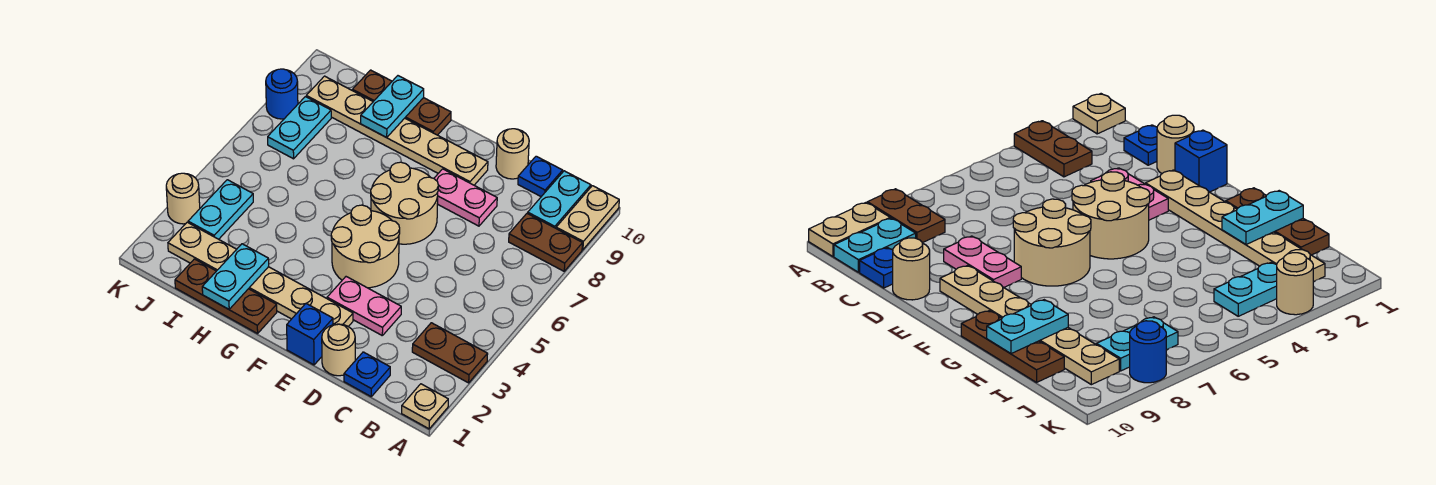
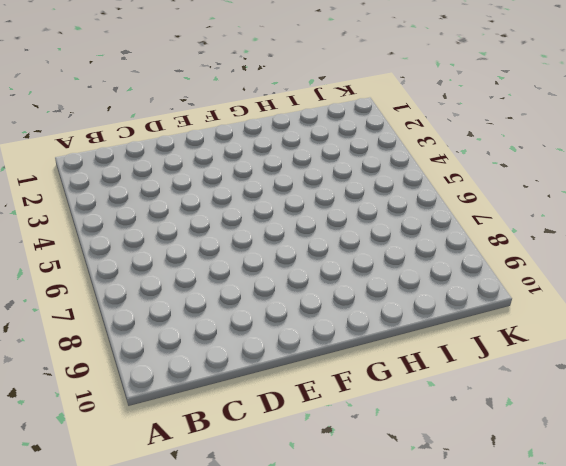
none -> tan 1x1 plate [402,384,448,429]
none -> brown 1x2 plate [412,323,488,383]
none -> brown 1x2 plate [509,213,583,271]

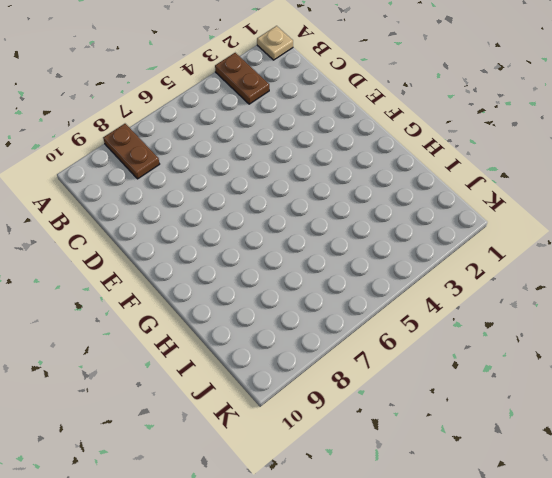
none -> tan 1x2 plate [556,186,619,250]
none -> cyan 1x2 plate [528,171,591,228]
none -> blue 1x1 plate [344,352,390,396]

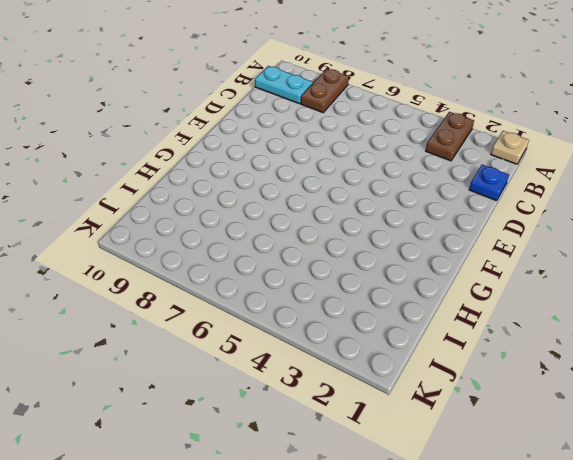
none -> tan 1x2 plate [556,186,619,250]
none -> blue 1x1 plate [518,156,563,197]
none -> tan 1x1 round brick [322,324,355,376]

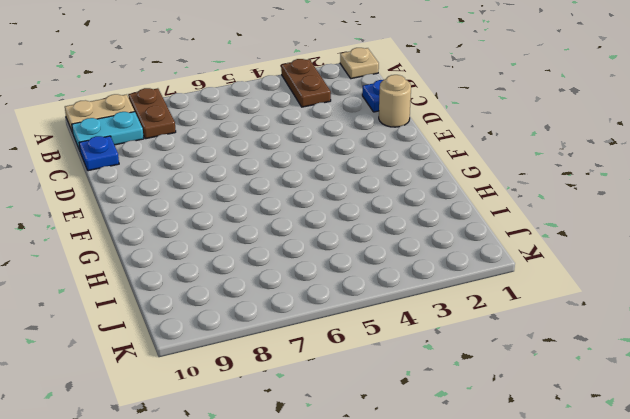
none -> pink 1x2 plate [327,277,401,335]
none -> pink 1x2 plate [434,169,497,226]
none -> tan 1x1 round brick [496,129,529,179]

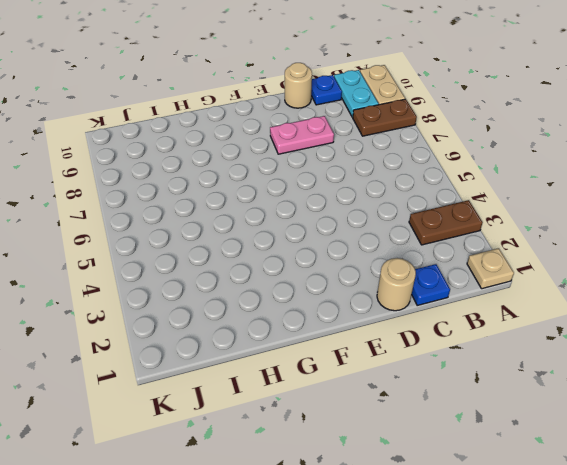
none -> pink 1x2 plate [327,277,401,335]
none -> blue 1x1 brick [287,303,333,365]
none -> tan 1x6 plate [168,222,353,327]

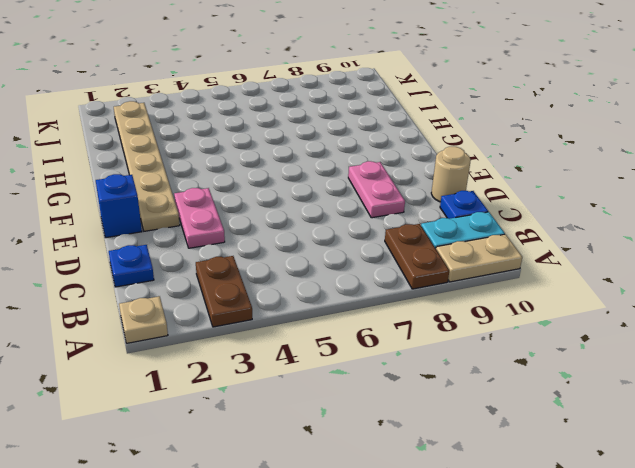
none -> tan 1x1 round brick [322,324,355,376]
none -> tan 2x2 round brick [331,205,400,288]
none -> tan 2x2 round brick [371,162,438,244]

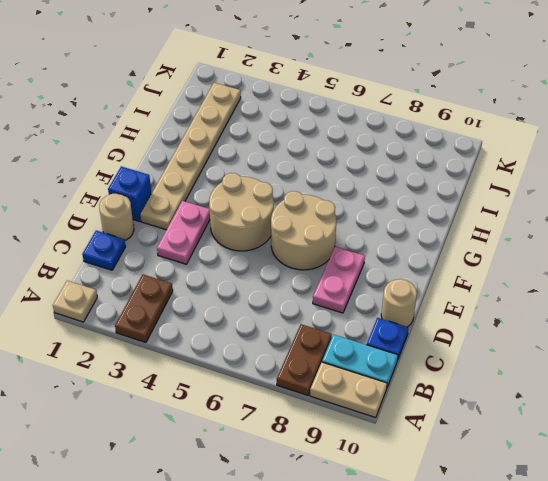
none -> tan 1x6 plate [306,76,488,185]
none -> brown 1x3 plate [175,259,277,334]
none -> brown 1x3 plate [352,70,451,135]

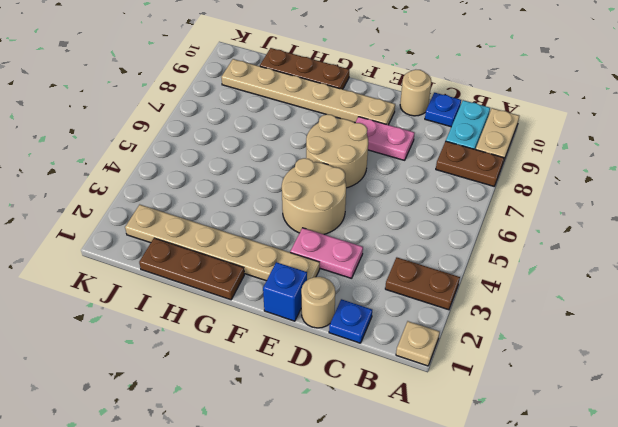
none -> cyan 1x2 plate [188,180,253,239]
none -> cyan 1x2 plate [268,97,331,159]
none -> tan 1x1 round brick [166,173,200,224]

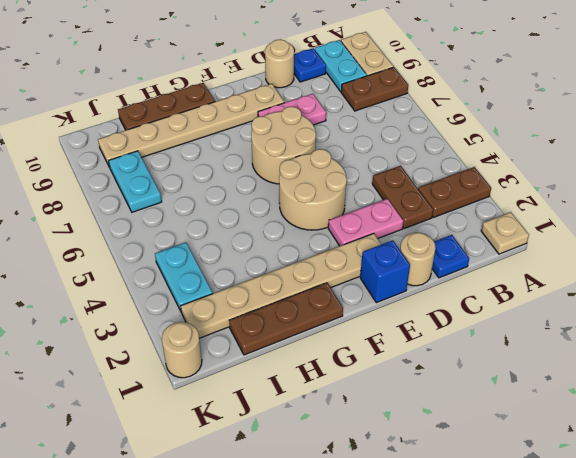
brown 1x2 plate [372,166,433,229] -> none
tan 1x1 round brick [162,322,202,378] -> tan 1x1 round brick moved to [166,173,200,224]
none -> blue 1x1 round brick [266,69,298,119]
none -> cyan 1x2 plate [202,244,269,309]
none -> cyan 1x2 plate [361,76,424,137]

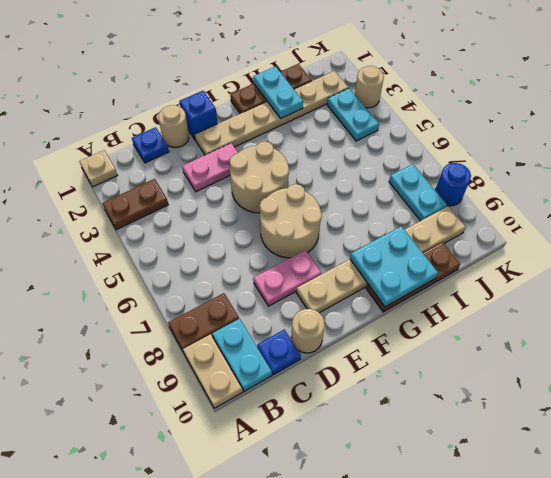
cyan 2x2 plate [350,226,438,307] -> cyan 1x2 plate [361,76,424,137]

